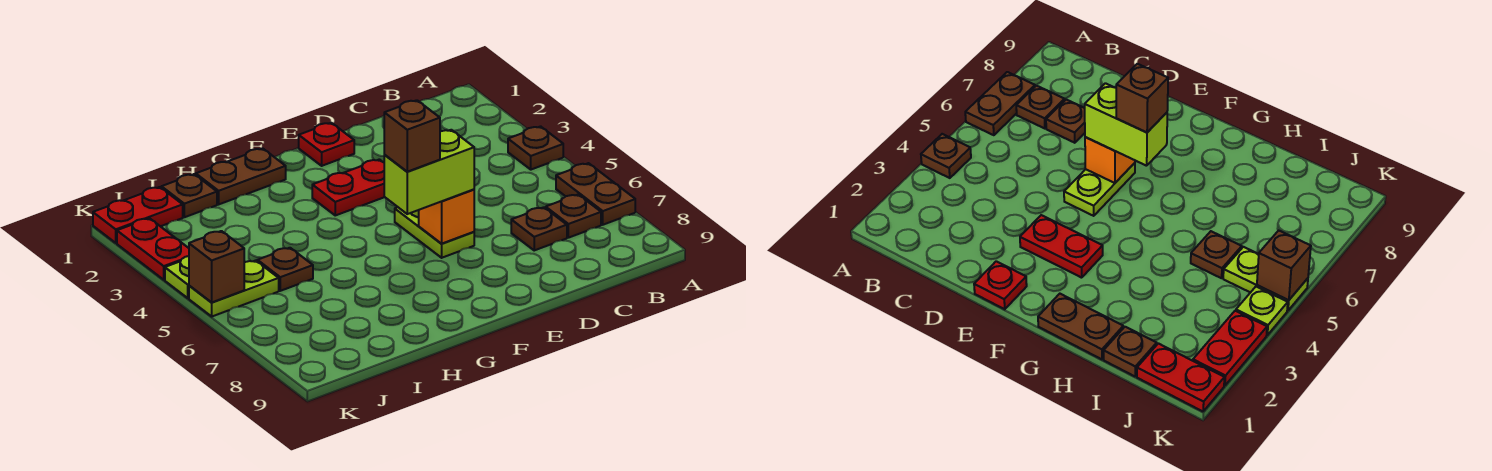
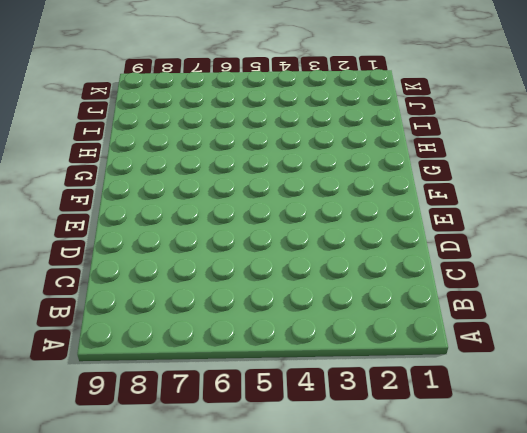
none -> brown 1x1 plate [508,126,563,170]
none -> brown 1x2 plate [556,163,635,225]
none -> brown 1x1 plate [546,194,601,238]

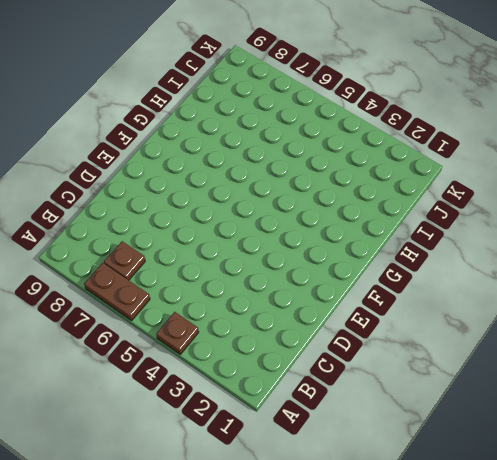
none -> brown 1x1 plate [511,207,567,250]
none -> red 1x1 plate [299,123,354,166]
none -> red 1x2 plate [312,159,384,215]

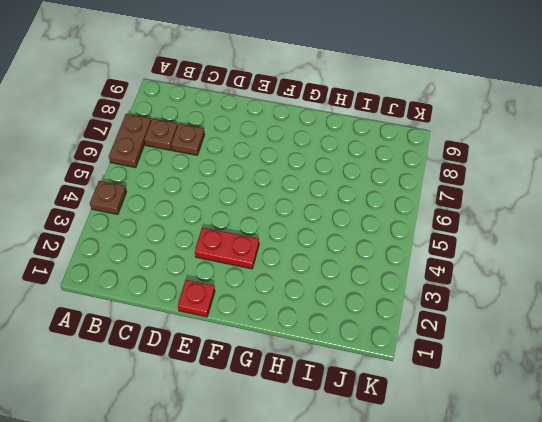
none -> lime 1x2 plate [395,207,474,258]
none -> brown 1x2 plate [196,148,286,204]
none -> brown 1x1 plate [161,174,217,217]

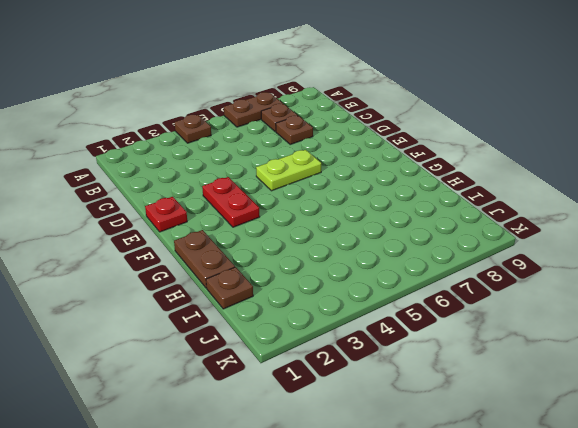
none -> brown 1x1 plate [257,248,313,291]
none -> red 1x2 plate [93,187,183,243]
none -> lime 1x2 plate [189,261,279,316]

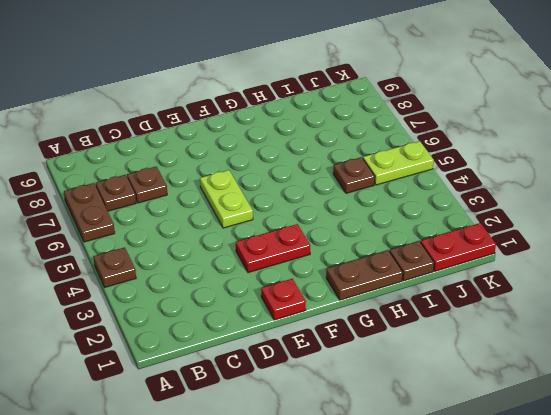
none -> red 1x2 plate [117,218,189,280]
none -> lime 1x1 plate [165,256,189,298]
none -> orange 1x1 brick [419,189,474,244]

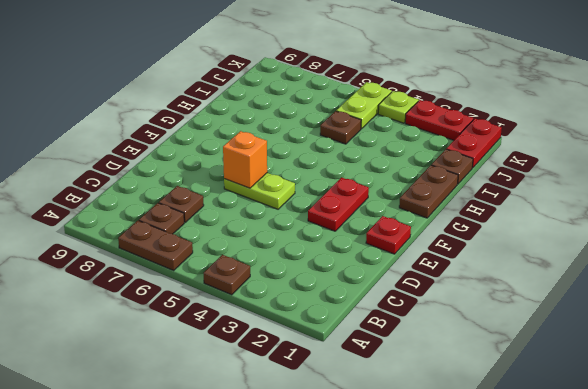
none -> brown 1x1 brick [189,231,244,302]
none -> lime 1x2 brick [384,130,474,214]
none -> brown 1x1 brick [384,100,440,172]

